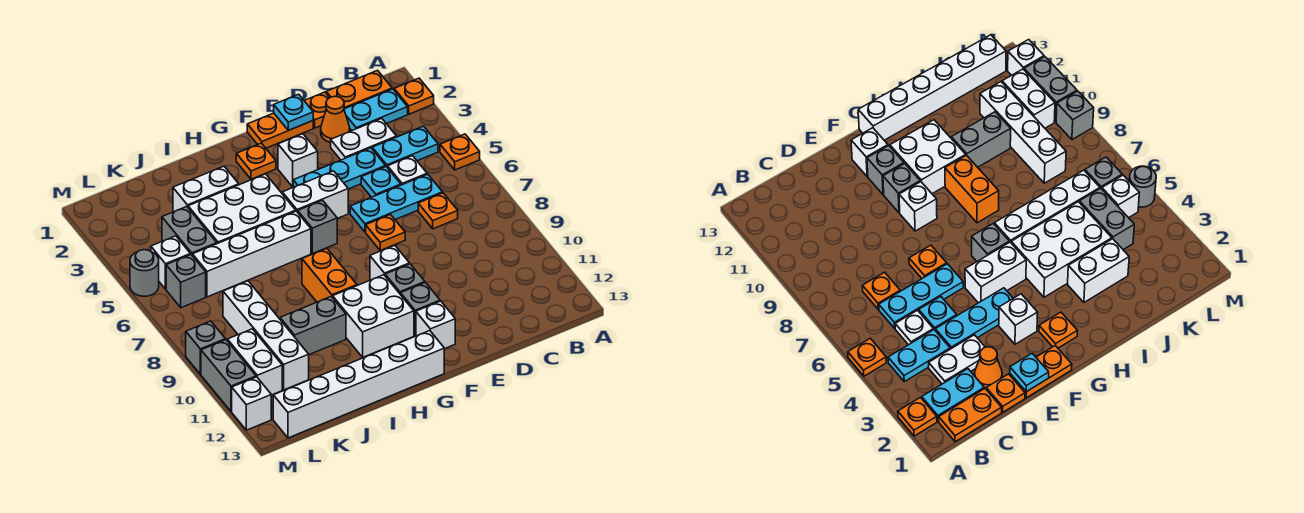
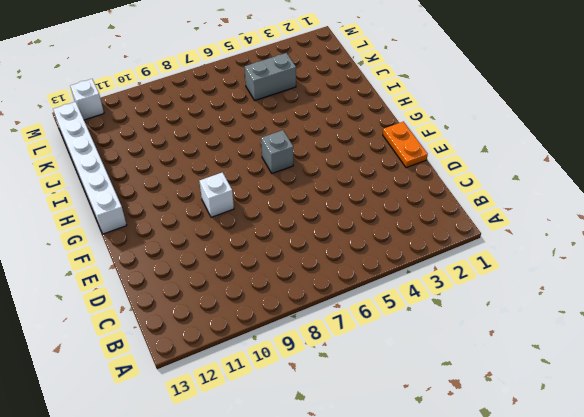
none -> orange 1x1 plate [394,78,434,114]
none -> orange 1x1 plate [440,134,480,170]
none -> orange 1x2 plate [326,71,392,109]
none -> cyan 1x2 plate [344,89,408,130]

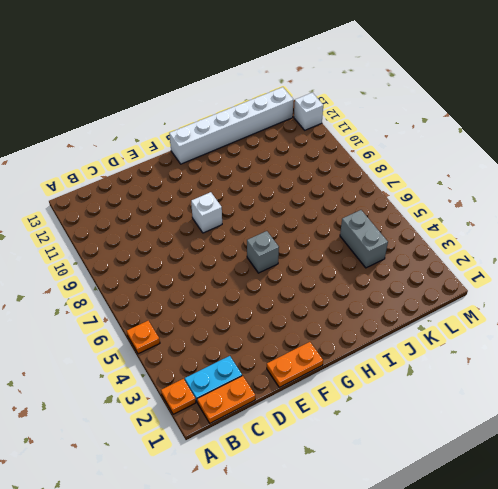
none -> cyan 1x2 plate [372,126,438,168]
none -> white 1x2 plate [331,119,397,160]
none -> white 1x1 plate [388,156,427,185]
none -> cyan 1x3 plate [350,174,442,232]

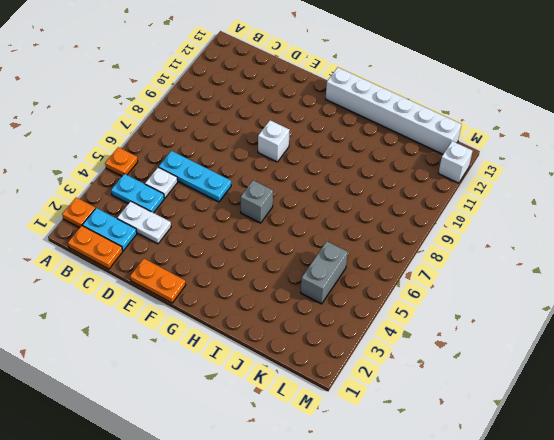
none -> orange 1x1 plate [418,193,458,229]
none -> orange 1x1 plate [304,92,330,128]
none -> orange 1x1 cone [321,96,350,143]
none -> cyan 1x3 plate [293,148,386,189]

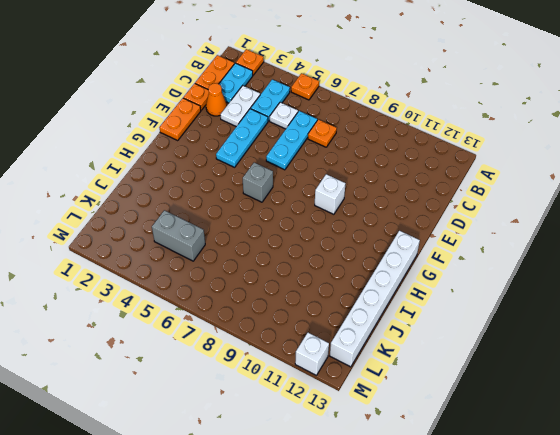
none -> cyan 1x1 plate [361,167,401,197]
none -> orange 1x1 plate [366,215,405,250]
none -> white 1x1 brick [278,134,318,187]
none -> white 1x2 brick [282,171,348,219]

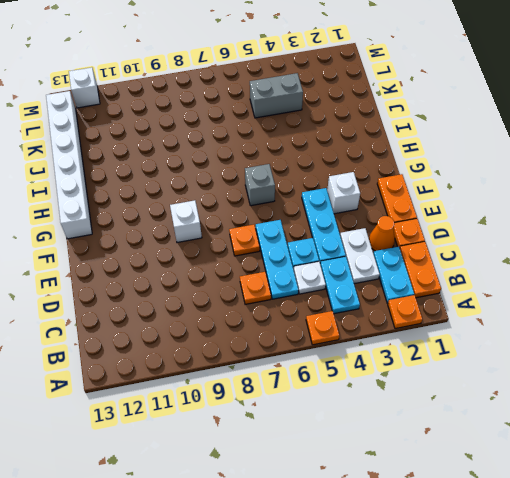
none -> white 1x2 brick [282,171,348,219]
none -> grey 1x1 brick [385,264,425,295]
none -> grey 1x1 brick [401,283,440,336]
none -> white 1x1 brick [416,301,455,349]

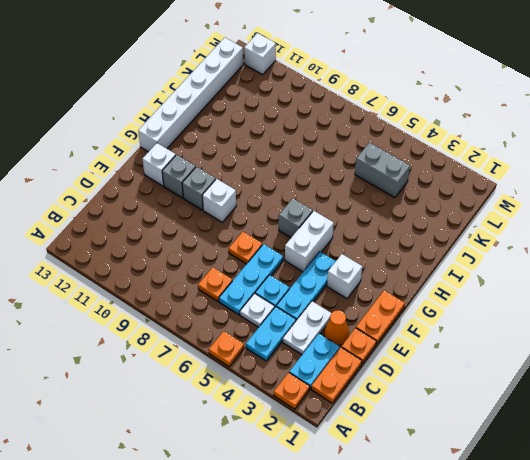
none -> orange 1x1 plate [236,143,276,179]
none -> white 2x2 brick [333,275,414,357]
none -> white 2x3 brick [188,174,296,244]
none -> white 1x4 brick [192,211,311,297]

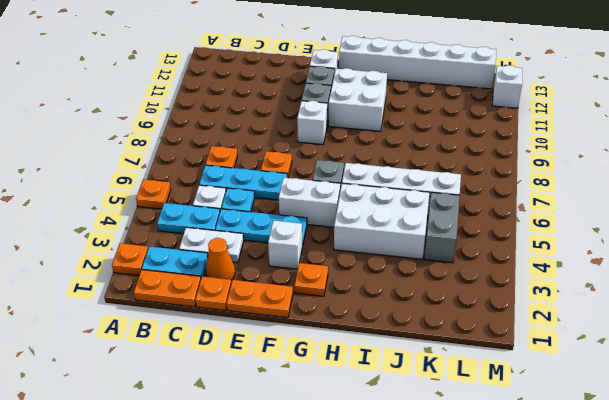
none -> orange 1x2 brick [302,248,357,302]
none -> white 1x2 brick [173,166,239,212]
none -> grey 1x2 brick [280,297,346,355]
none -> white 1x4 brick [223,281,309,390]

